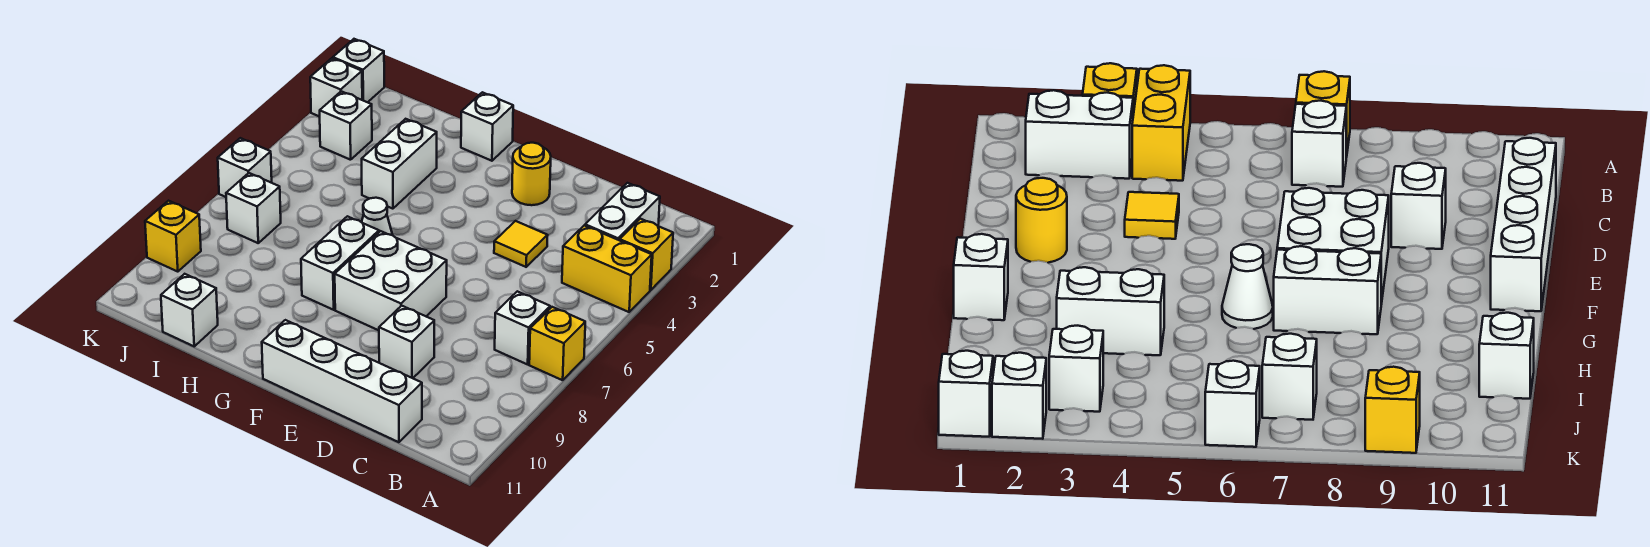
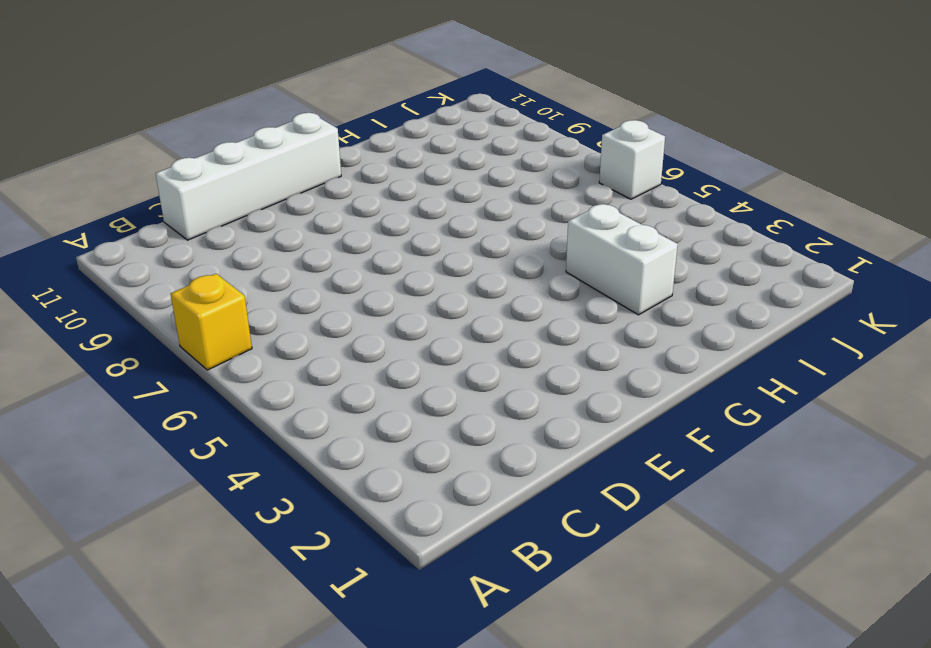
none -> yellow 1x1 brick [620,219,673,290]
none -> yellow 1x2 brick [562,225,652,312]
none -> white 1x2 brick [585,183,660,240]

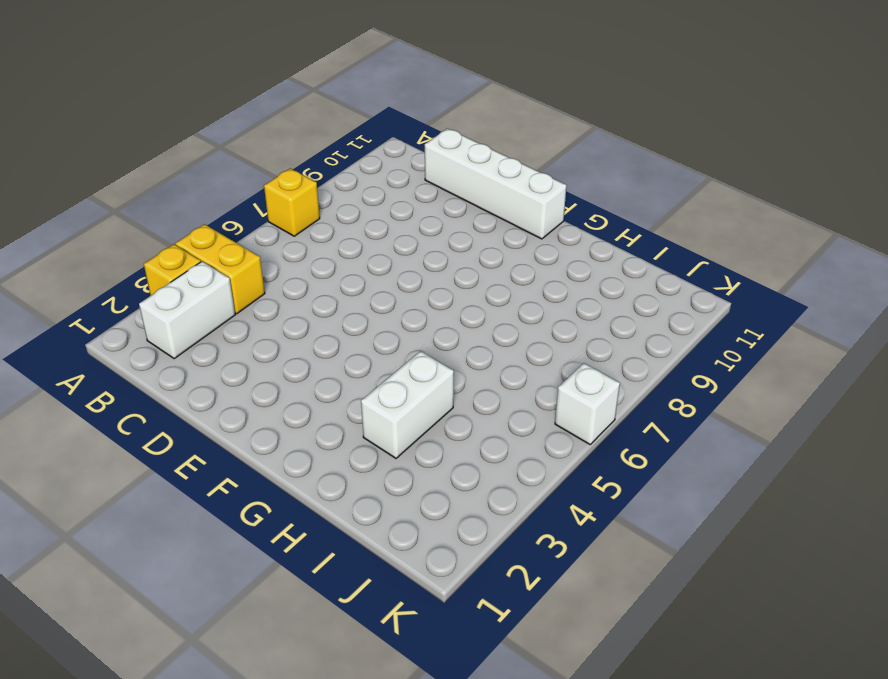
none -> white 1x1 brick [495,291,550,364]
none -> yellow 1x1 tile [494,221,548,267]
none -> white 1x1 brick [379,306,434,378]

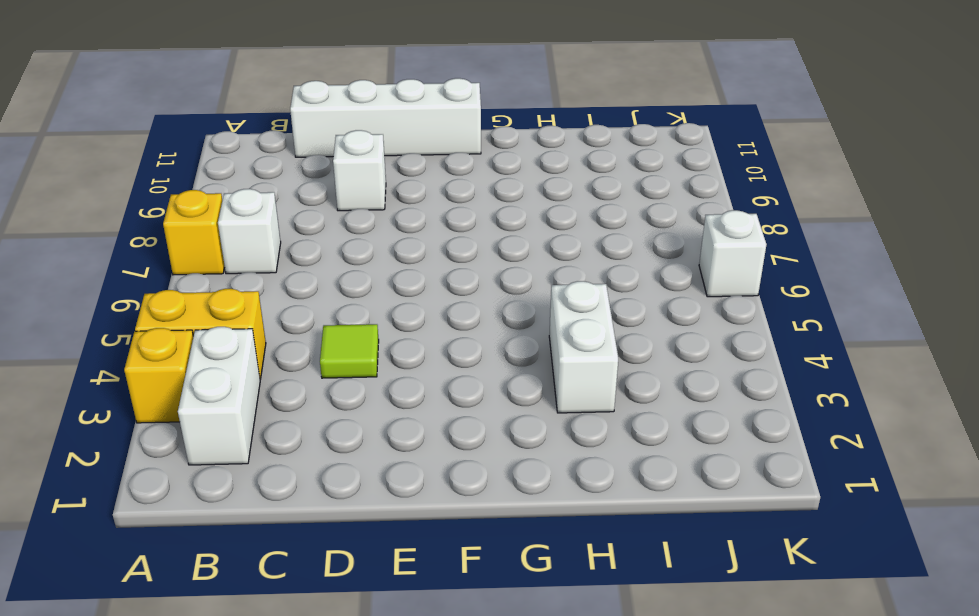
lime 1x1 tile [320,324,379,378] -> yellow 1x1 tile [494,221,548,267]
none -> yellow 1x1 round brick [512,143,551,205]
none -> white 2x2 brick [335,231,447,330]
none -> white 1x1 brick [461,92,513,161]

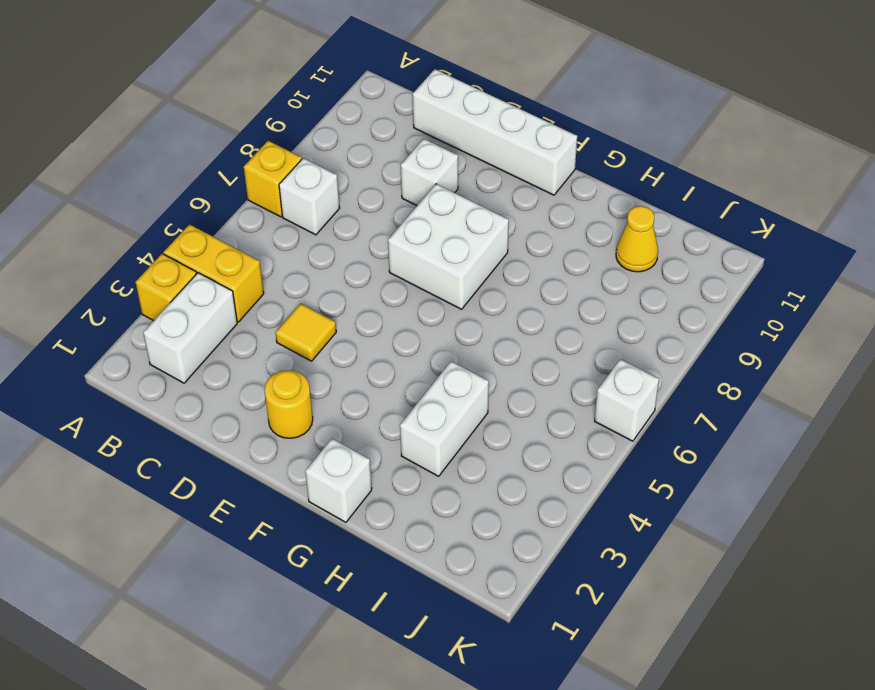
yellow 1x1 cone [616,206,658,272] -> none
none -> white 1x1 cone [362,198,392,235]
none -> white 1x2 brick [301,216,379,310]
none -> white 1x1 brick [161,274,218,346]

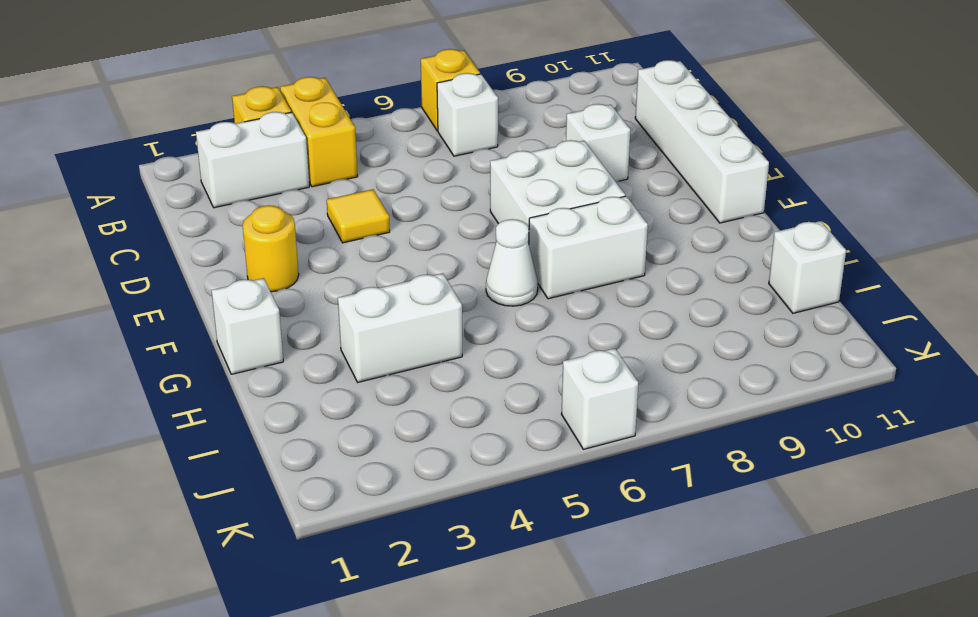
none -> white 1x1 brick [320,91,372,160]
none -> white 1x1 brick [226,173,281,243]
none -> white 1x1 brick [333,39,384,102]

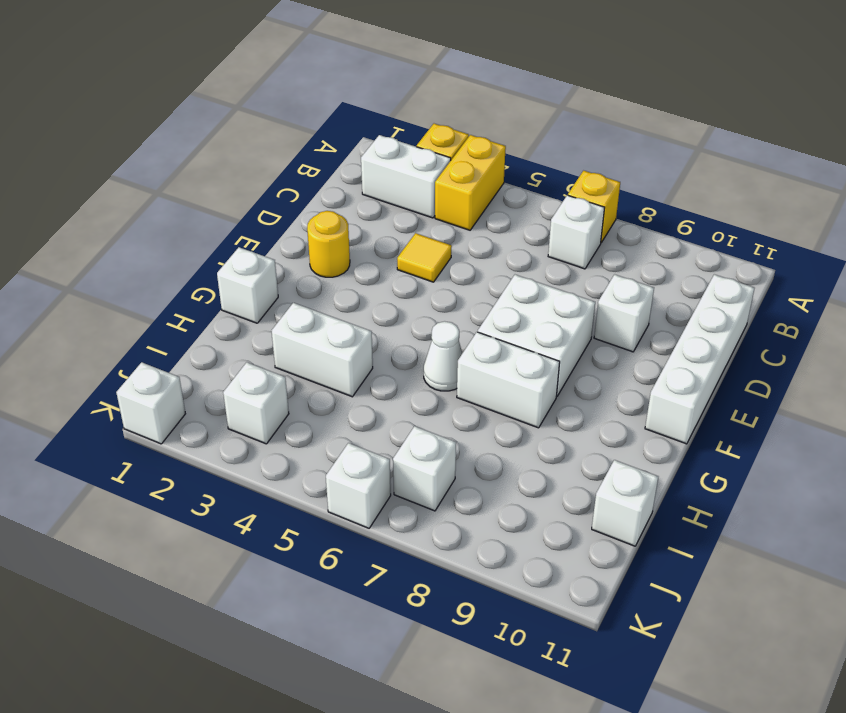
none -> white 1x1 brick [310,58,362,117]
none -> yellow 1x1 brick [145,201,201,272]

